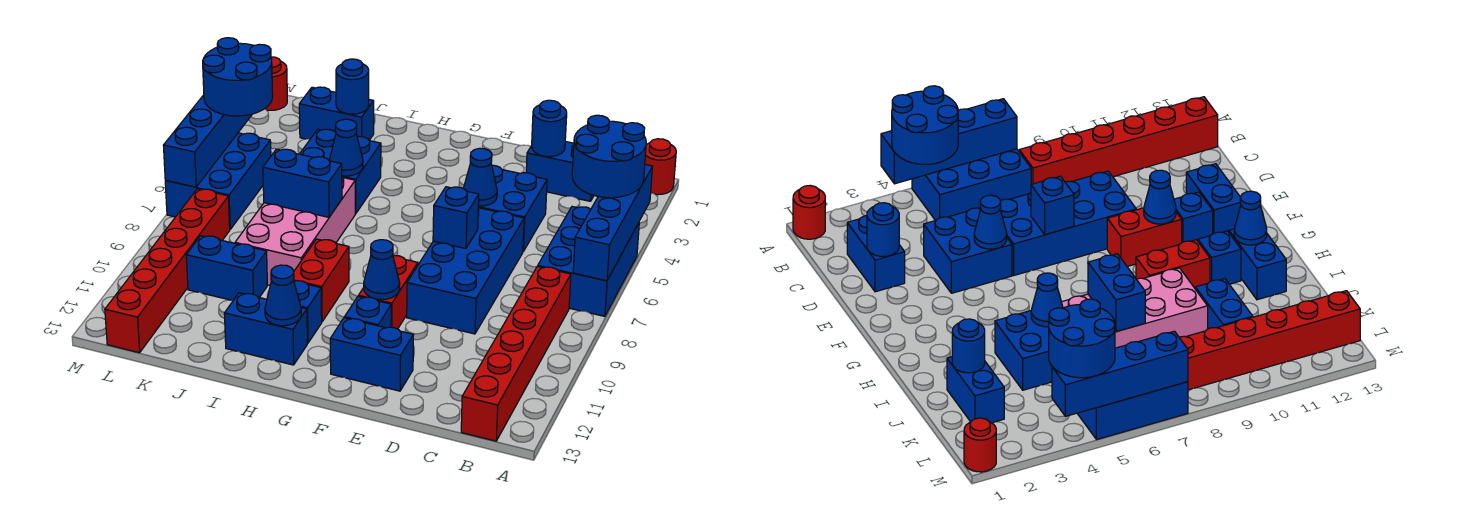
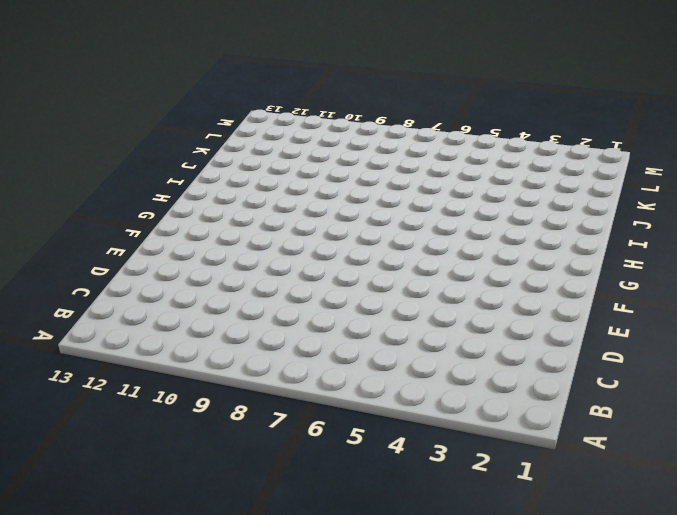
none -> red 1x1 round brick [645,139,676,195]
none -> blue 2x3 brick [538,207,639,316]
none -> red 1x6 brick [461,266,571,441]
none -> blue 1x2 brick [526,141,594,201]

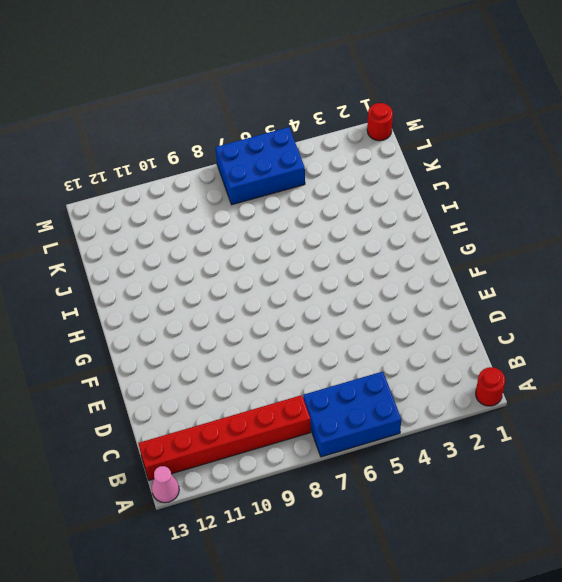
pink 1x1 cone [152,466,179,503] -> none
none -> blue 1x2 brick [526,141,594,201]
none -> blue 2x2 brick [478,165,547,251]
none -> blue 2x4 brick [407,208,524,334]
none -> blue 1x2 brick [330,318,413,391]

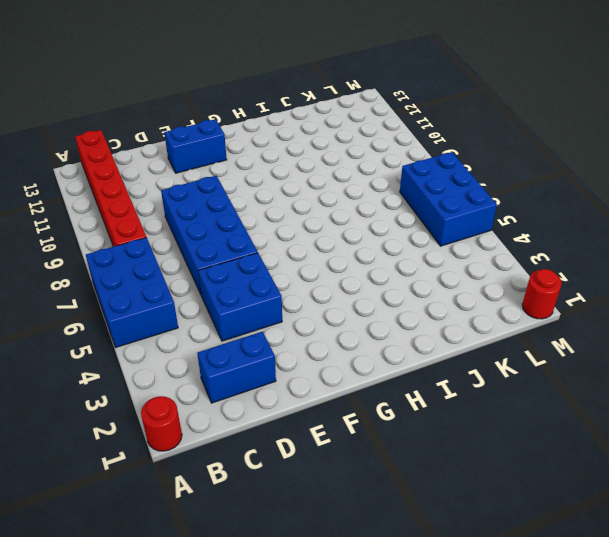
none -> red 1x2 brick [358,255,418,329]
none -> blue 1x1 brick [345,296,391,328]
none -> red 1x2 brick [293,239,349,321]
none -> blue 1x1 brick [294,281,322,343]

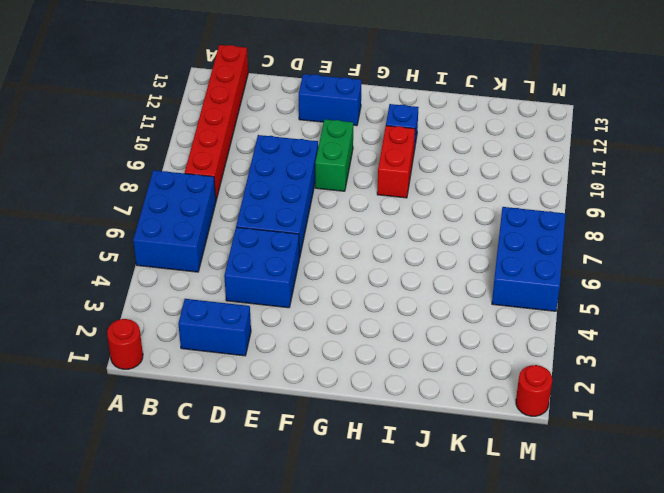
green 1x2 brick [315,119,353,191] -> red 1x2 brick [358,255,418,329]
none -> blue 1x1 brick [345,296,391,328]
none -> blue 1x2 brick [224,293,307,365]
none -> blue 2x2 brick [300,129,381,214]
none -> pink 2x4 brick [235,177,355,285]

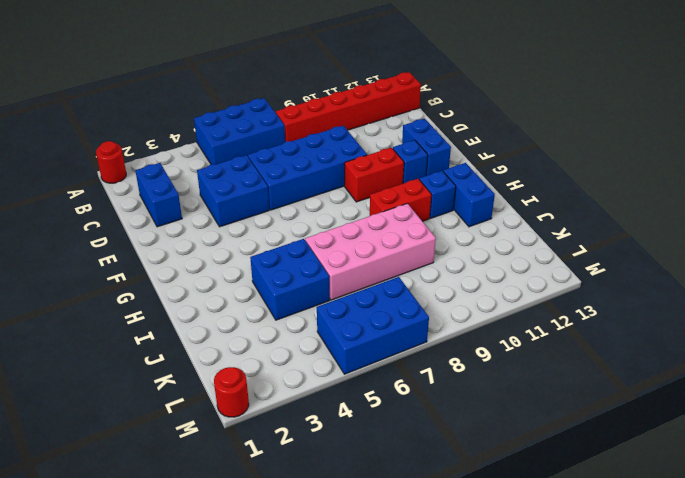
none -> blue 1x2 brick [299,87,374,140]
none -> blue 1x2 brick [186,236,267,300]
none -> red 1x6 brick [105,189,230,353]
none -> blue 1x4 brick [573,165,653,281]

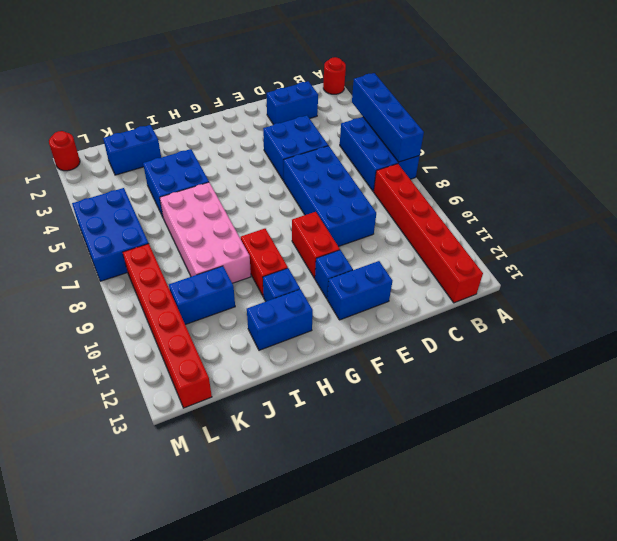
none -> blue 1x1 round brick [532,100,567,157]
none -> blue 1x1 cone [463,148,497,206]
none -> blue 1x1 brick [433,187,479,249]
none -> blue 1x1 cone [364,240,400,300]

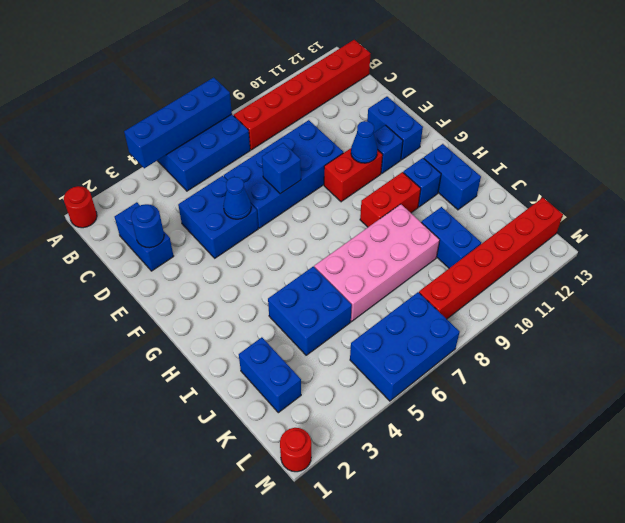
none -> blue 1x1 cone [265,265,301,326]
none -> blue 1x1 cone [329,119,363,176]
none -> blue 1x2 brick [263,149,342,217]
none -> blue 1x1 round brick [336,59,369,114]

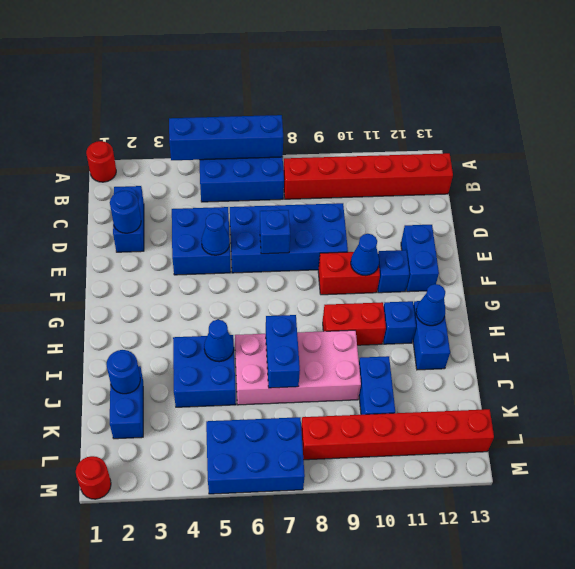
none -> blue 1x4 brick [163,95,252,187]
none -> blue 2x2 round brick [572,115,646,198]
none -> blue 2x2 round brick [203,38,273,116]

